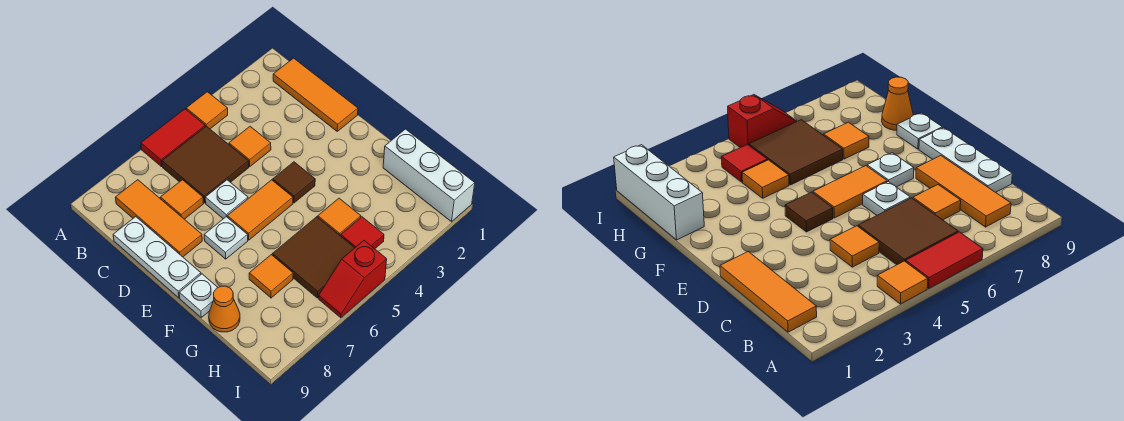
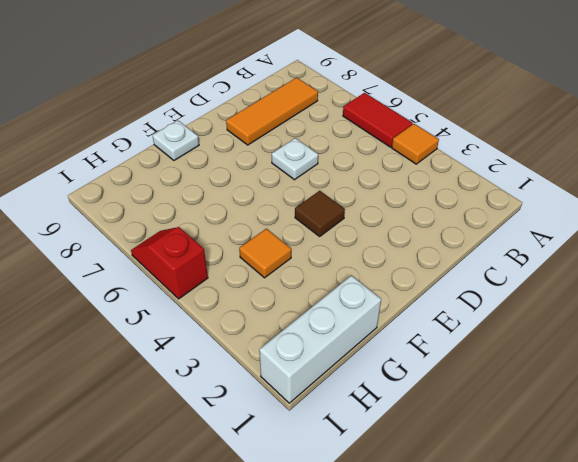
none -> orange 1x3 tile [273,58,358,131]
none -> brown 2x2 tile [162,126,249,203]
none -> orange 1x1 tile [229,126,271,167]

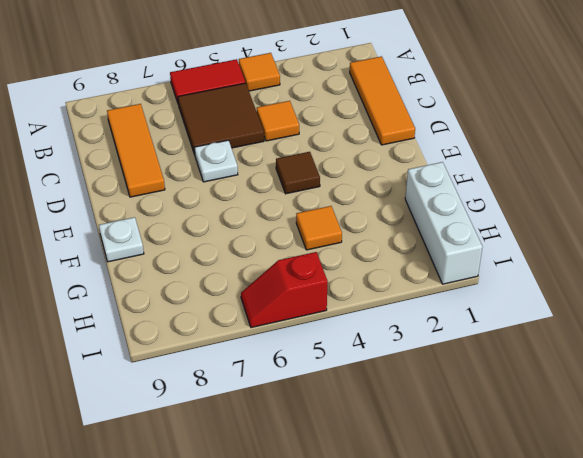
none -> orange 1x1 tile [160,180,204,219]
none -> white 1x3 plate [113,217,201,298]
none -> orange 1x2 tile [227,180,293,240]

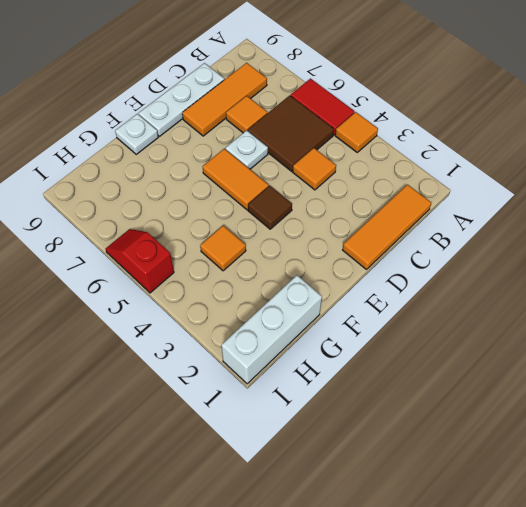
none -> white 1x1 plate [204,217,248,259]
none -> brown 2x2 tile [272,217,354,298]
none -> orange 1x1 tile [249,255,293,298]

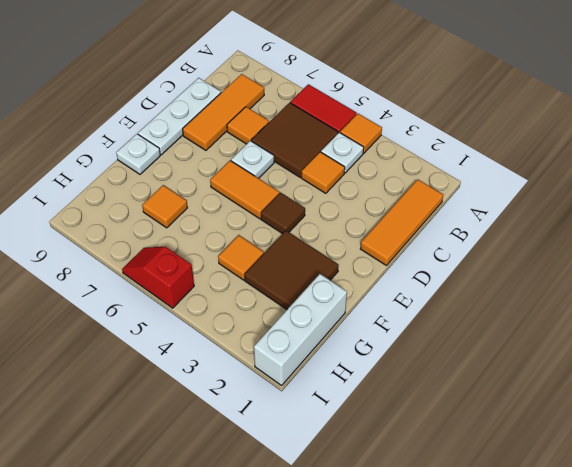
white 1x1 plate [321,132,364,173] -> white 1x1 plate moved to [204,217,248,259]
brown 2x2 tile [244,231,339,309] -> brown 2x2 tile moved to [272,217,354,298]
none -> orange 1x1 cone [209,286,240,332]
none -> red 1x1 tile [341,217,384,249]

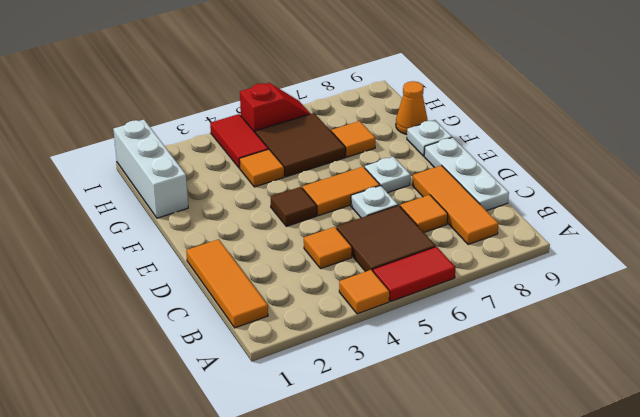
red 1x2 tile [210,114,268,168] -> red 1x1 tile [341,217,384,249]

